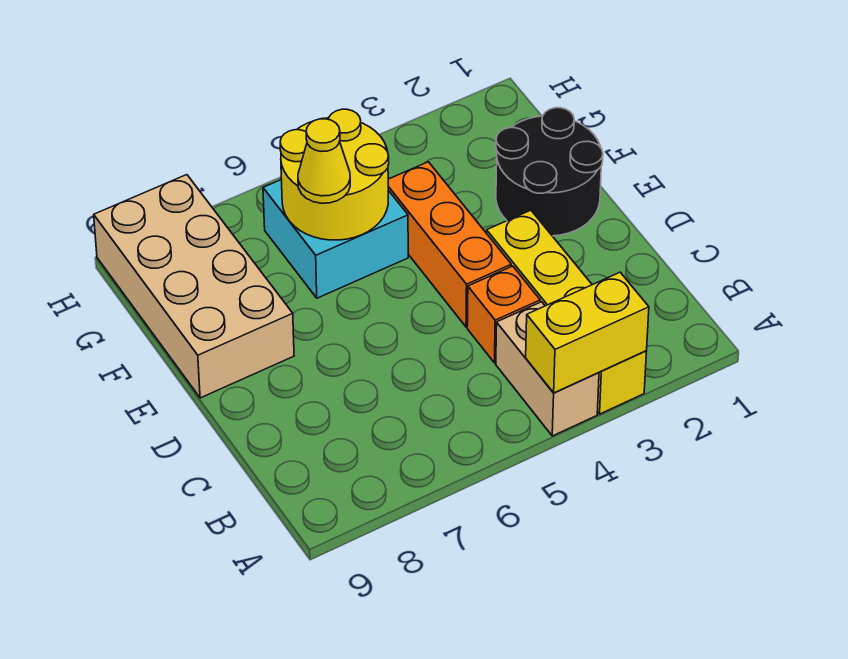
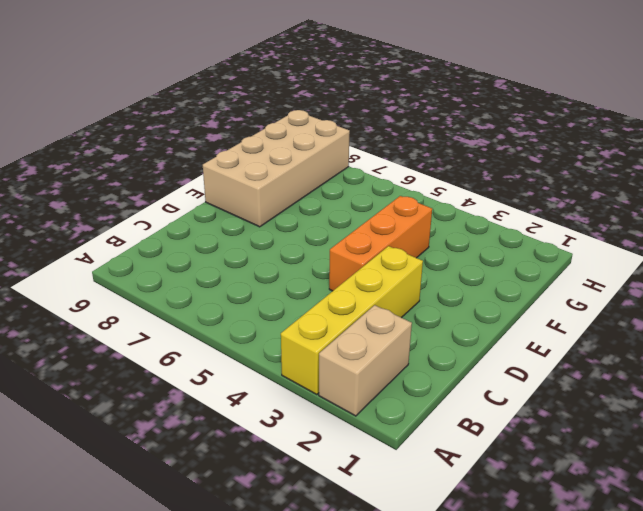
tan 1x2 brick [319,305,412,416] -> tan 1x2 brick moved to [496,302,599,436]
none -> orange 1x1 brick [467,266,540,363]
none -> black 2x2 round brick [496,108,603,236]

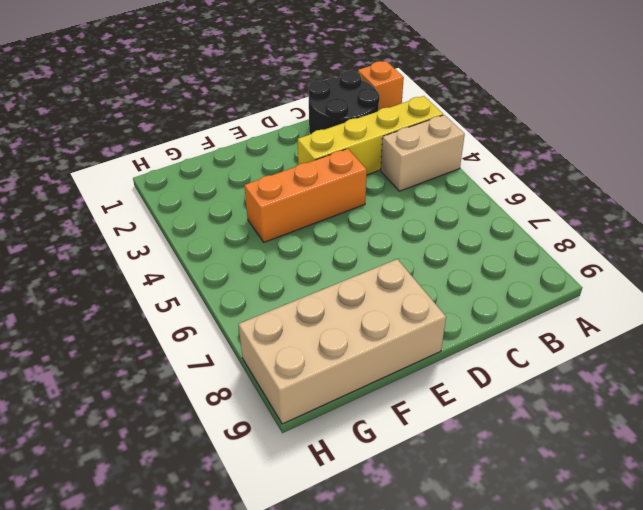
orange 1x1 brick [358,61,404,110] -> orange 1x1 brick moved to [467,266,540,363]
black 2x2 round brick [308,71,380,134] -> black 2x2 round brick moved to [496,108,603,236]
none -> cyan 2x2 brick [263,180,408,298]
none -> yellow 1x2 brick [526,272,649,393]

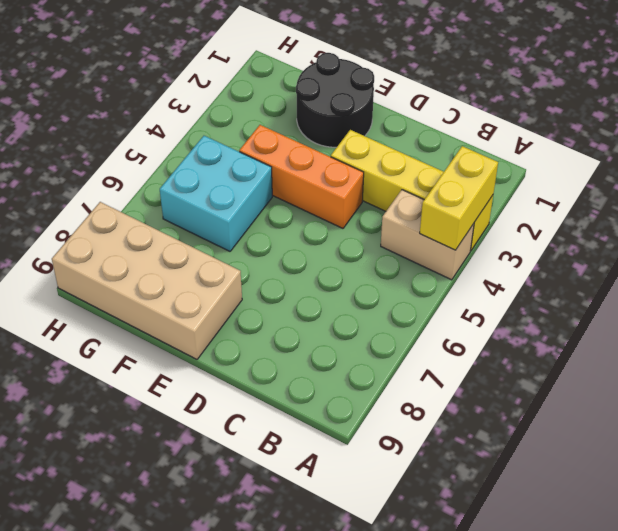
none -> orange 1x1 brick [467,266,540,363]
none -> yellow 2x2 round brick [280,109,389,240]

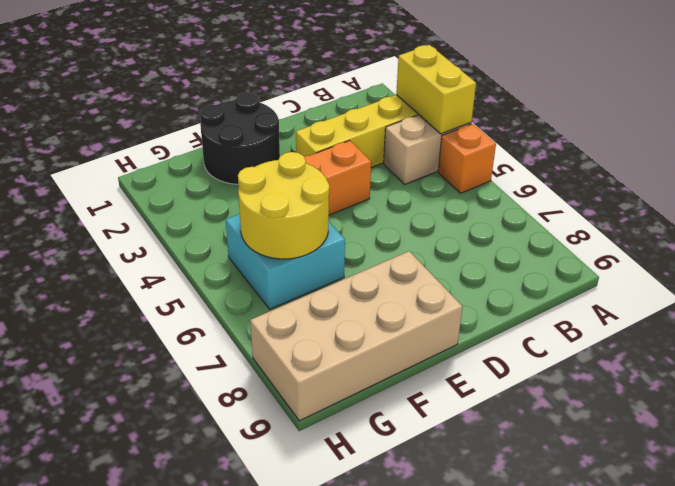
orange 1x1 brick [438,124,496,193] -> orange 1x1 brick moved to [467,266,540,363]
none -> yellow 1x1 cone [298,119,350,203]

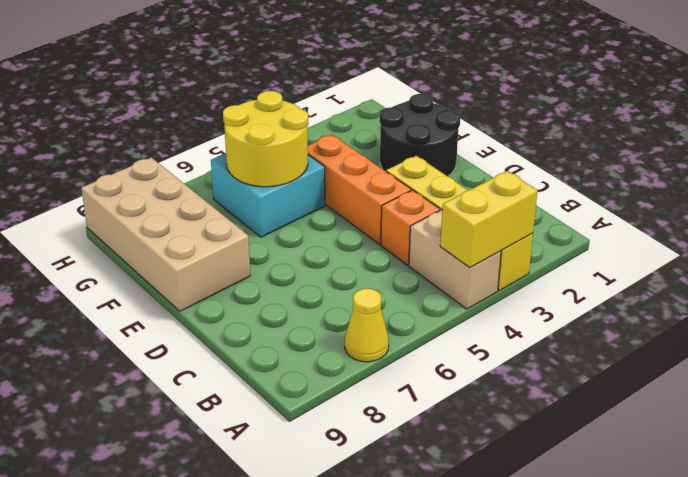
yellow 1x1 cone [345,288,389,362] -> yellow 1x1 cone moved to [298,119,350,203]

